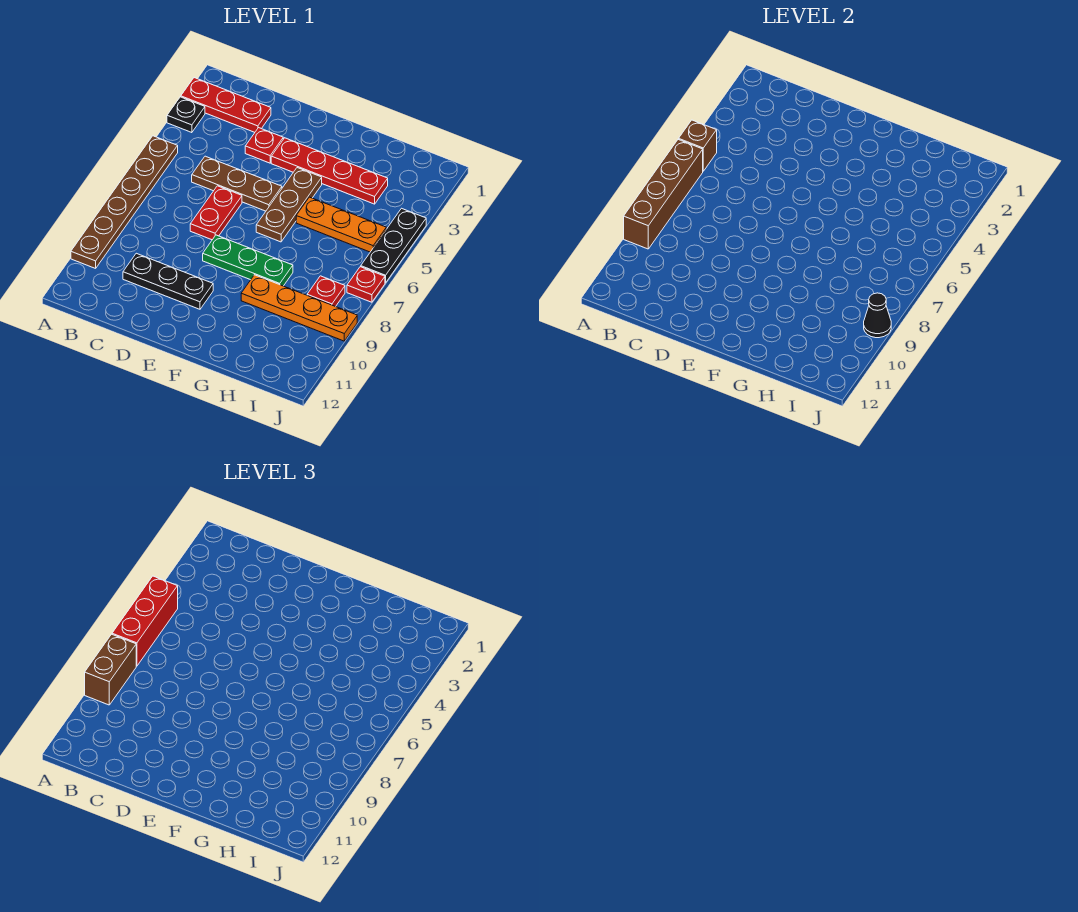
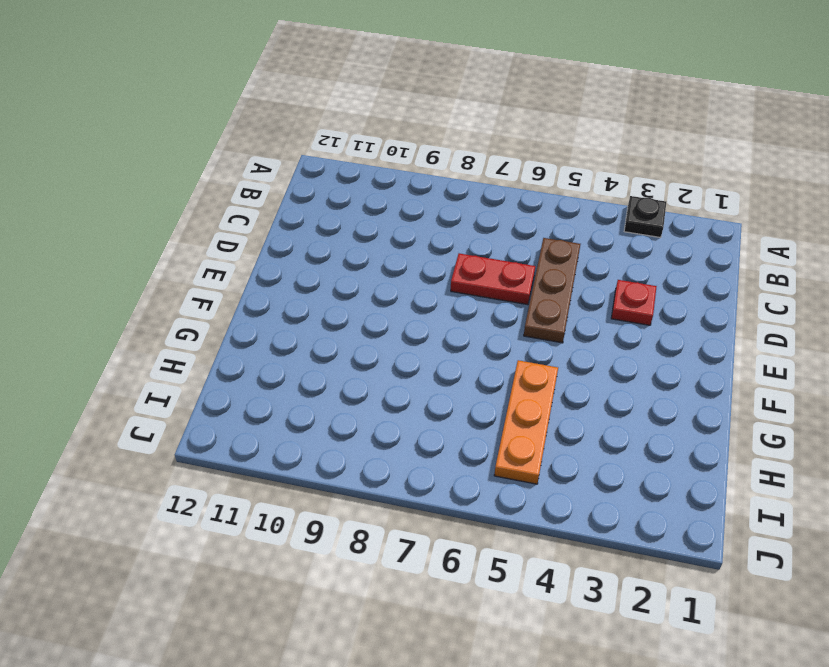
none -> red 1x3 plate [181,78,271,132]
none -> brown 1x6 plate [71,136,178,268]
none -> black 1x3 plate [123,253,213,309]

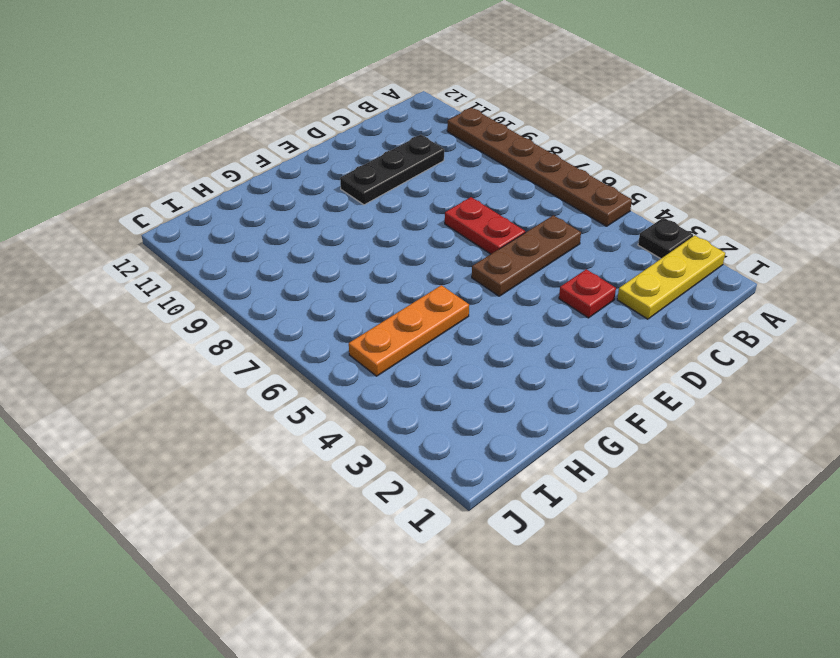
yellow 1x3 plate [617,235,725,319] -> red 1x3 plate [181,78,271,132]
none -> red 1x4 plate [271,138,388,204]
none -> green 1x3 plate [203,235,293,286]
none -> brown 1x3 plate [256,168,322,242]

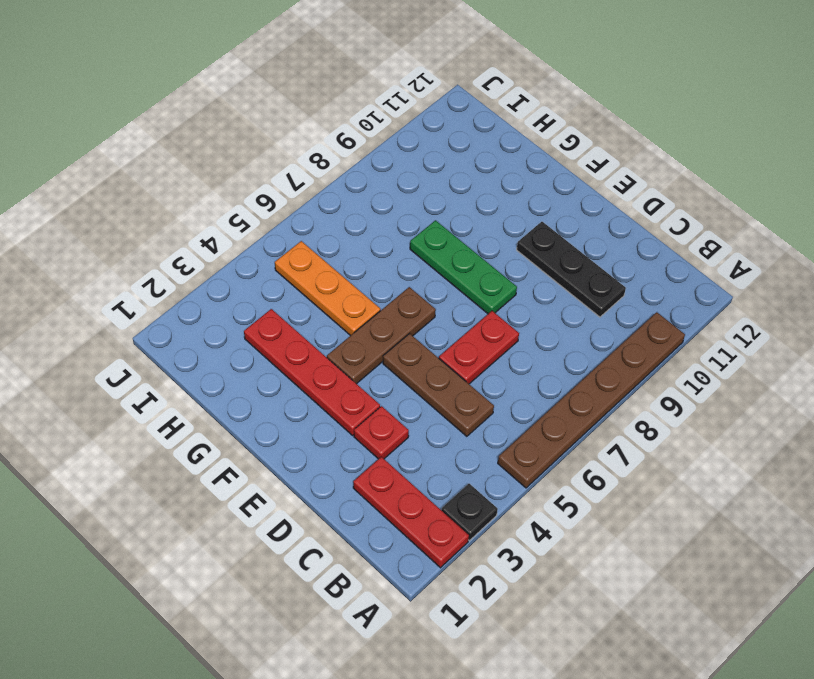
none -> orange 1x4 plate [241,275,357,341]
none -> red 1x1 plate [307,276,345,307]
none -> black 1x3 plate [361,208,426,283]

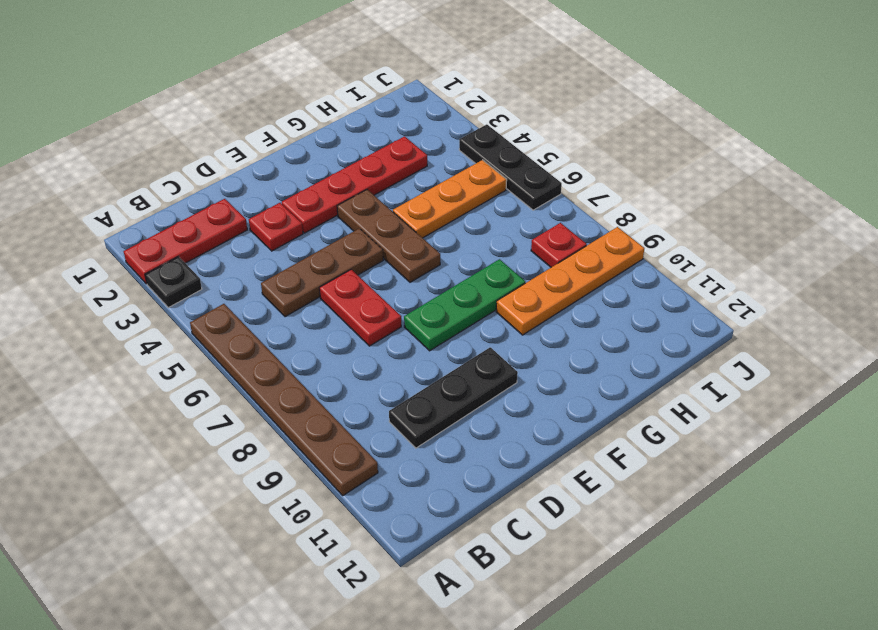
none -> red 1x1 plate [347,267,385,302]
none -> brown 1x1 brick [679,120,717,171]
none -> brown 1x4 brick [624,139,703,249]

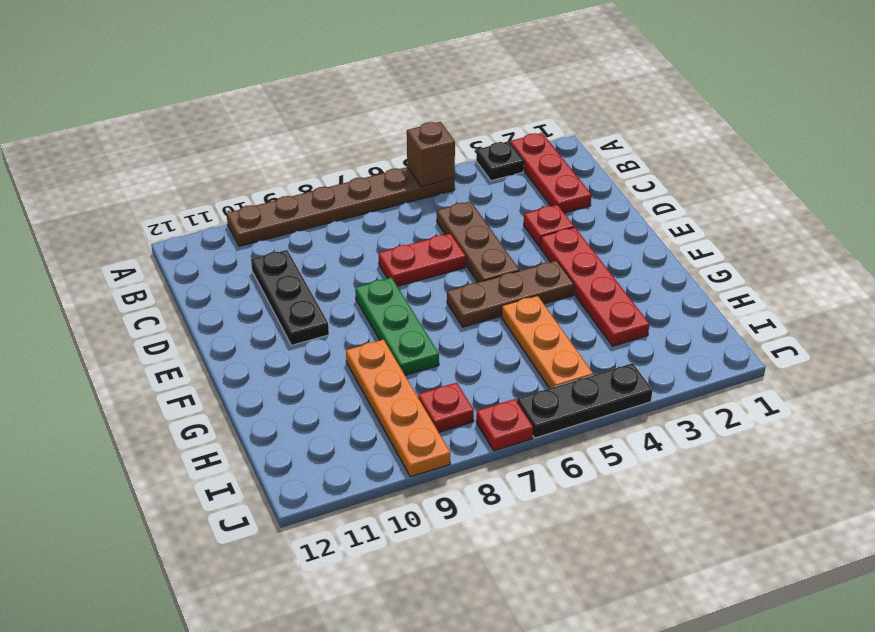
none -> brown 1x4 brick [624,139,703,249]
none -> black 1x1 cone [864,293,891,338]
none -> red 1x3 brick [112,576,178,666]

